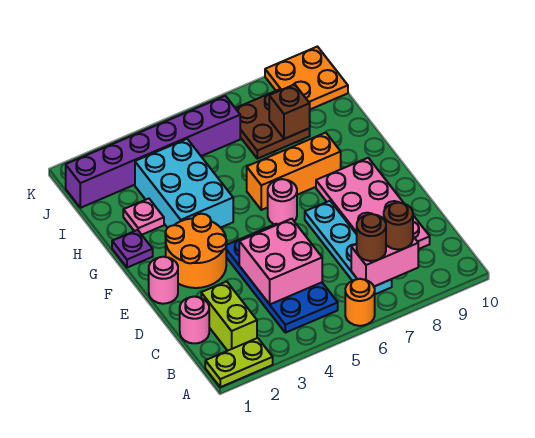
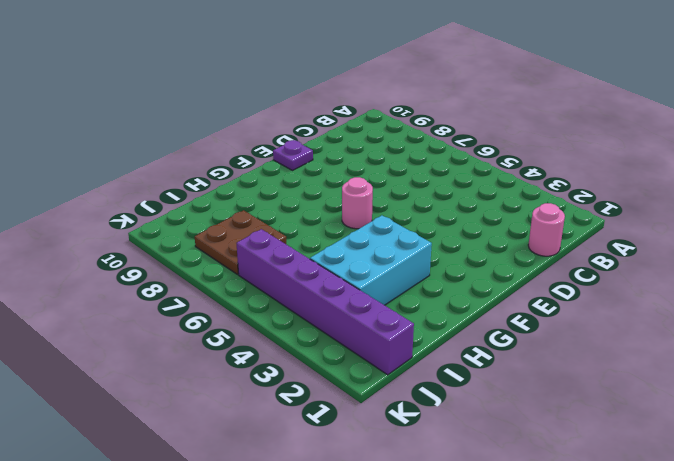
purple 1x1 plate [273,140,313,171] -> purple 1x1 plate moved to [112,230,153,268]
none -> lime 1x2 plate [205,338,273,387]
none -> orange 1x1 round brick [345,279,375,326]
none -> lime 1x2 brick [201,281,257,351]

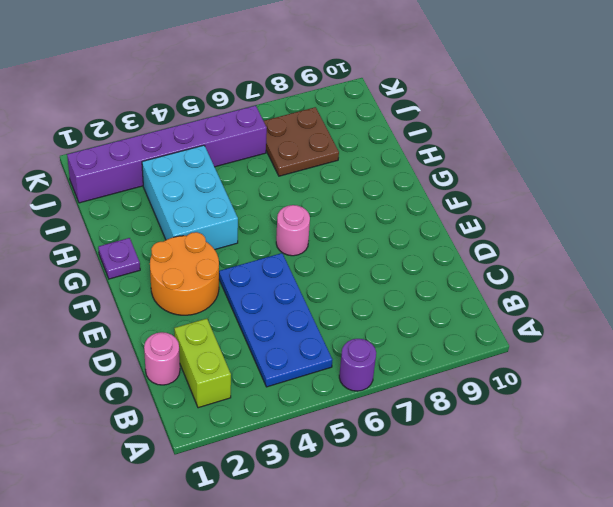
purple 1x1 round brick [339,339,376,391] -> orange 1x1 round brick [345,279,375,326]
none -> lime 1x2 plate [205,338,273,387]
none -> cyan 1x4 plate [305,201,392,294]
none -> pink 2x4 plate [316,158,430,249]

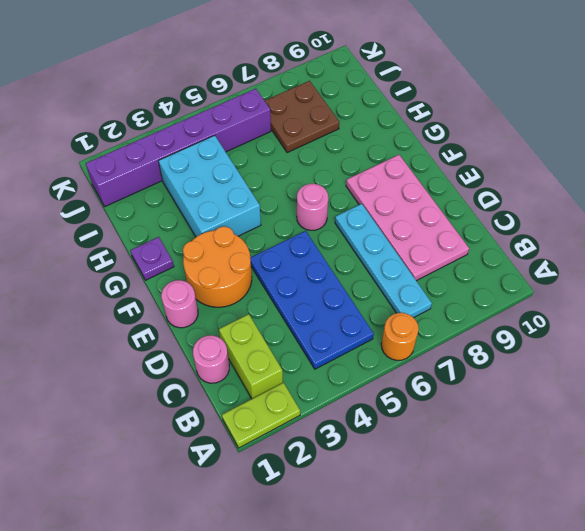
none -> orange 1x3 brick [247,133,341,210]
none -> pink 1x1 plate [123,199,164,235]
none -> orange 2x2 plate [265,47,348,109]

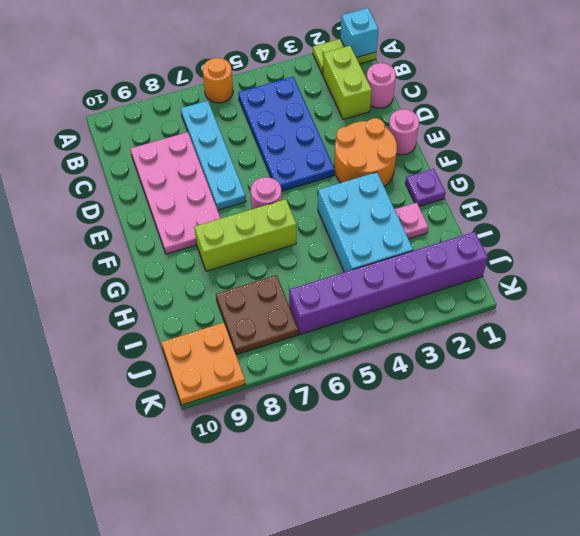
cyan 1x1 brick [340,8,379,58] -> none
lime 1x3 brick [194,199,296,271] -> orange 1x3 brick [247,133,341,210]
none -> pink 1x2 brick [351,236,418,286]
none -> pink 2x2 brick [239,219,322,304]
none -> brown 1x1 brick [269,84,310,139]

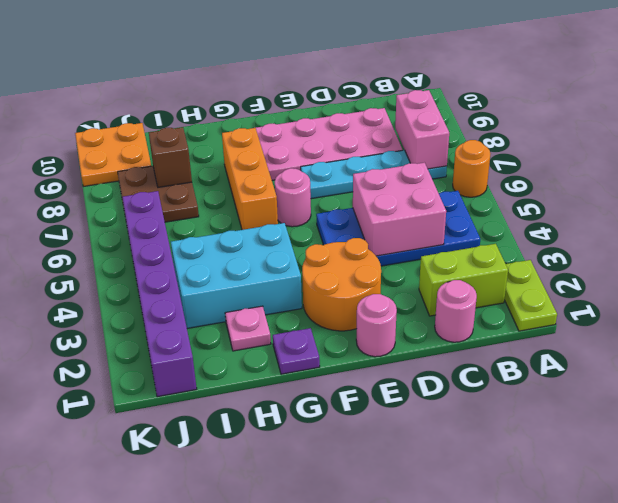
none -> brown 1x1 round brick [357,214,386,261]
none -> brown 1x1 round brick [384,202,413,249]

